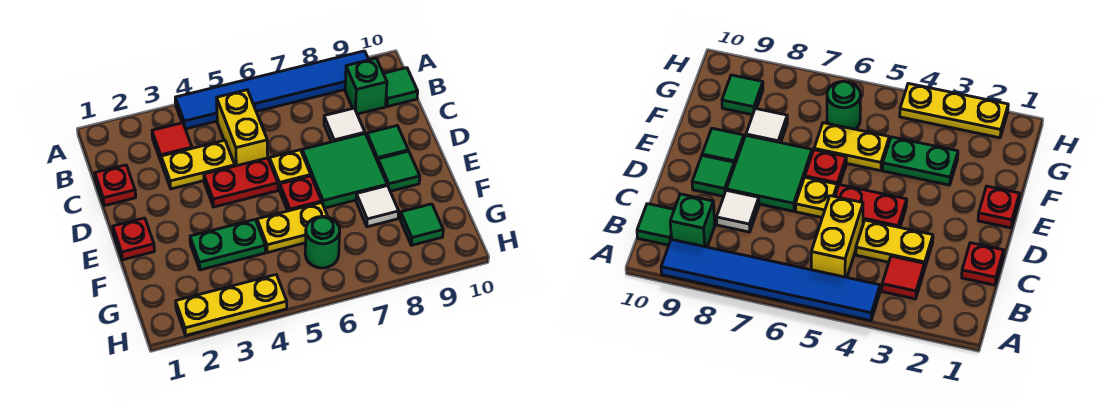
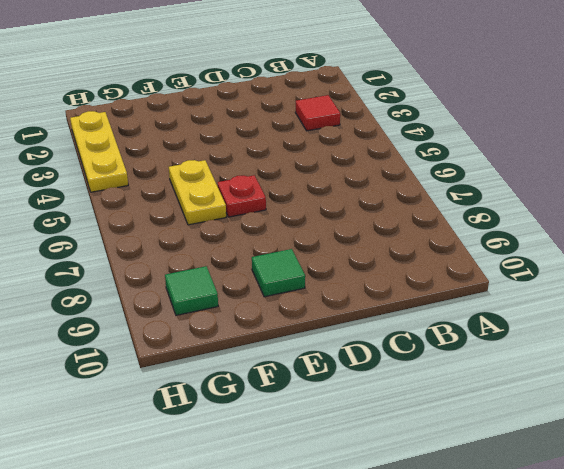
none -> blue 1x6 tile [175,51,369,129]
none -> yellow 1x2 brick [217,90,268,166]
none -> green 1x1 brick [345,58,387,114]

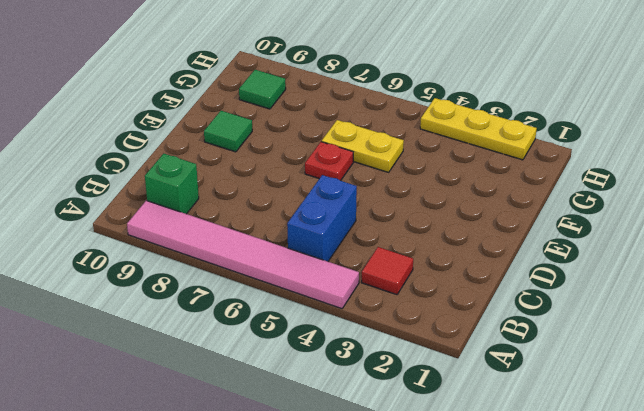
pink 1x6 tile [127,201,359,309] -> blue 1x6 tile [175,51,369,129]
blue 1x2 brick [287,175,357,261] -> yellow 1x2 brick [217,90,268,166]
none -> green 1x1 tile [383,68,418,107]
none -> red 1x1 plate [95,165,136,206]
none -> yellow 1x2 plate [161,140,235,189]

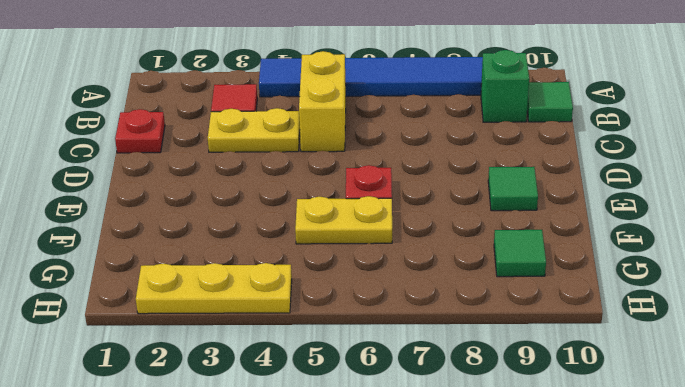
none -> white 1x1 tile [324,108,365,142]
none -> red 1x2 plate [204,158,278,207]
none -> yellow 1x1 plate [270,150,311,190]

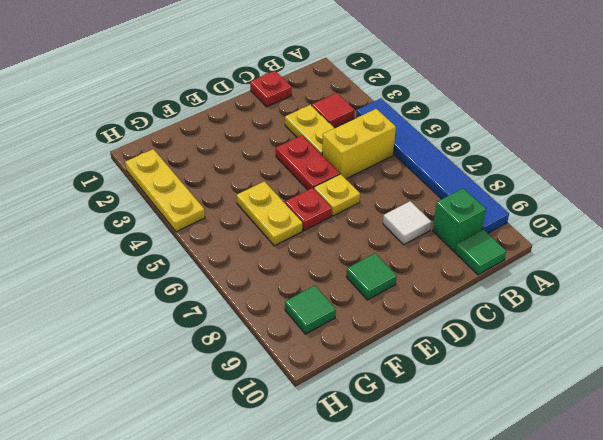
none -> green 2x2 tile [302,134,387,208]
none -> green 1x1 tile [367,126,408,162]
none -> red 1x1 plate [113,218,154,260]

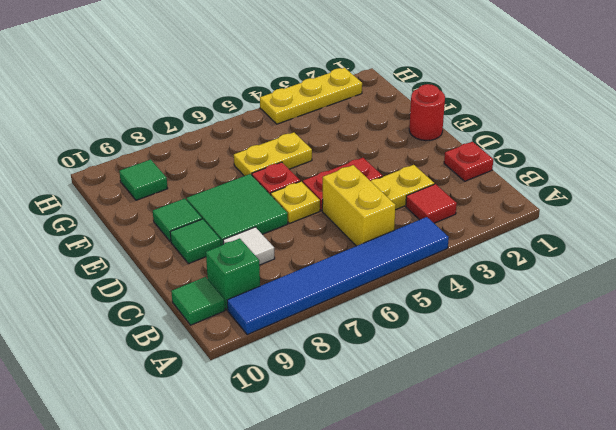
red 1x1 round brick [409,84,445,141] -> red 1x1 plate [113,218,154,260]
none -> green 1x2 plate [190,220,265,270]
none -> white 1x1 tile [356,186,399,227]
none -> green 1x1 round brick [305,216,340,268]

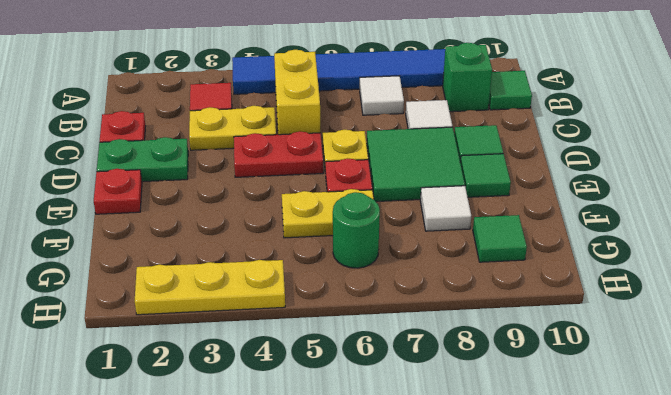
white 1x1 tile [360,76,404,115] -> none
green 1x2 plate [97,137,188,182] -> green 1x2 plate moved to [190,220,265,270]

